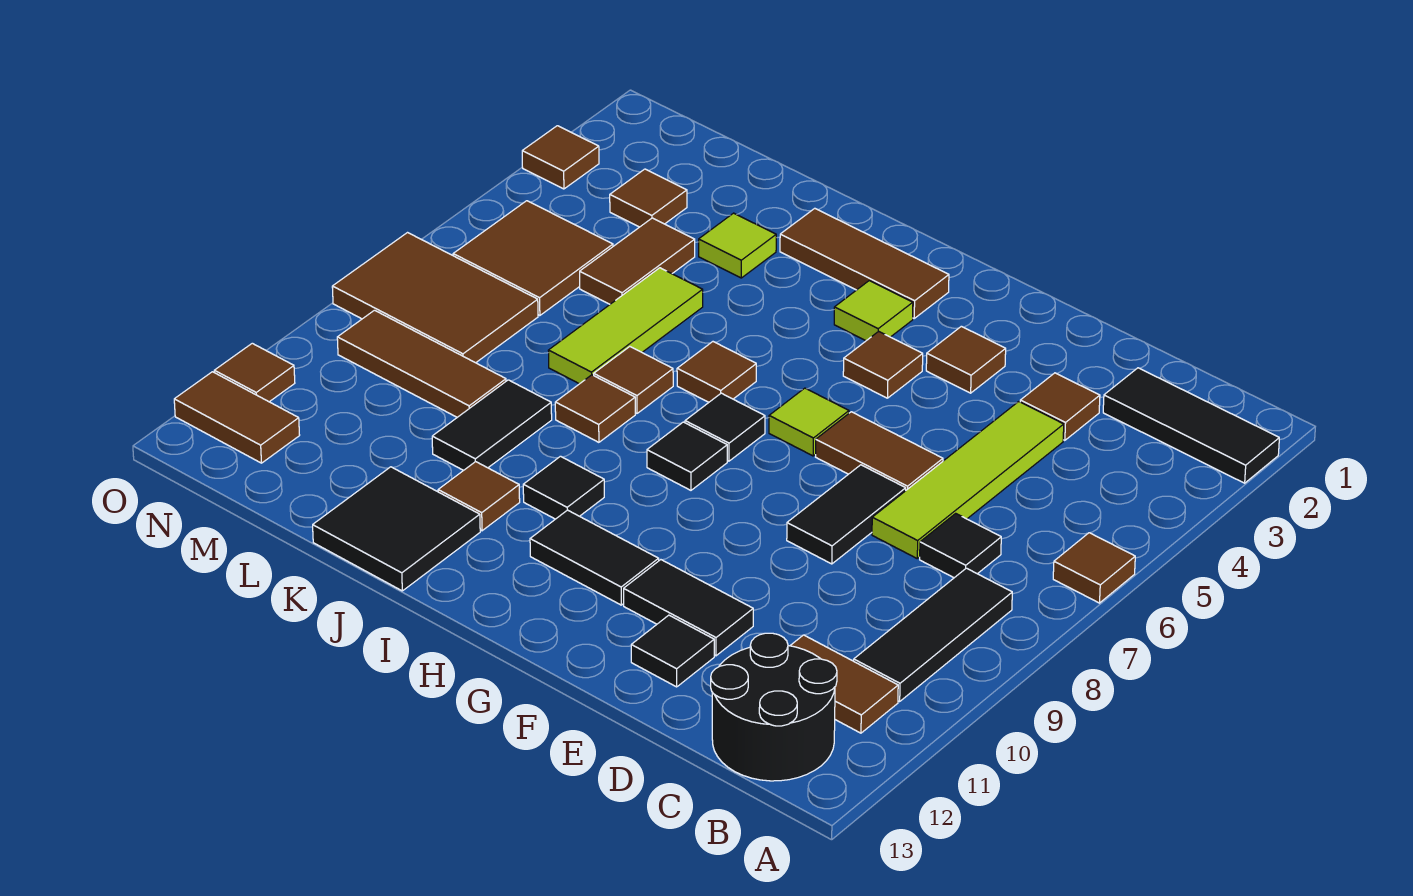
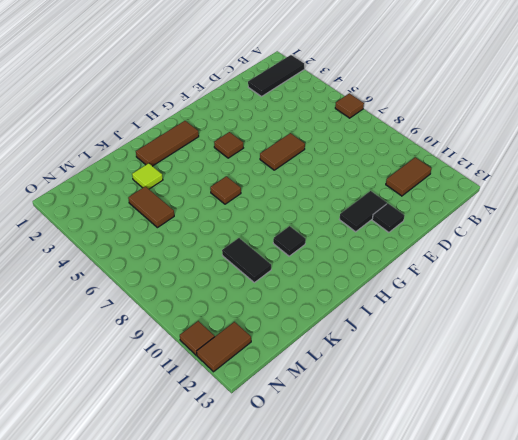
none -> black 1x3 tile [854,568,1012,701]
none -> black 2x2 round brick [711,633,837,781]
none -> black 1x1 tile [920,513,1001,578]
none -> brown 1x1 tile [1020,373,1100,440]

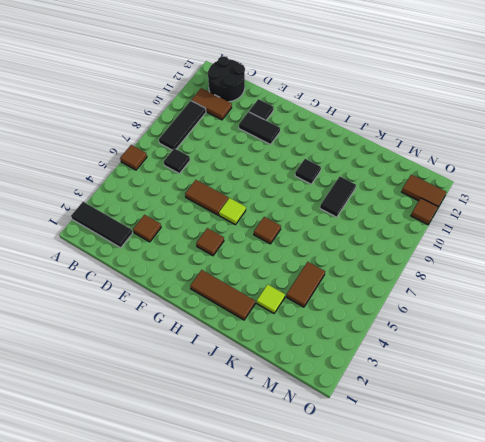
none -> lime 1x4 tile [872,402,1064,558]
none -> black 1x2 tile [787,465,906,564]
none -> brown 1x1 tile [926,326,1006,393]
none -> black 1x2 tile [530,510,659,605]

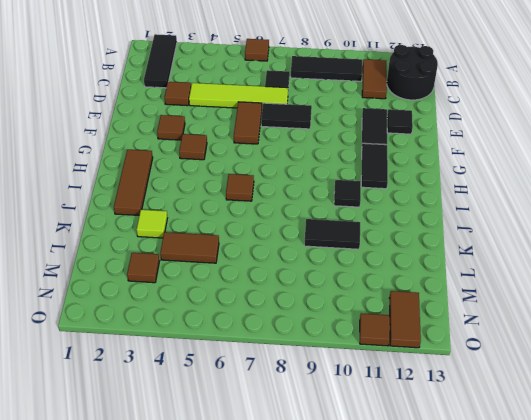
none -> lime 1x1 tile [769,388,849,456]
none -> lime 1x1 tile [834,281,913,341]
none -> black 1x1 tile [685,393,765,461]
none -> black 1x1 tile [647,422,727,490]

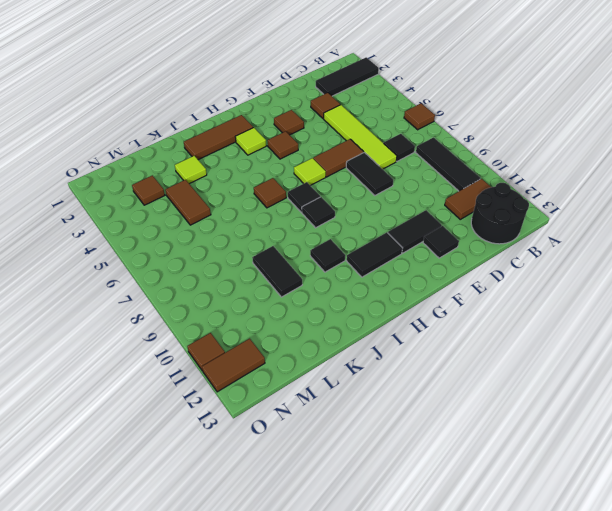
none -> brown 1x1 tile [594,347,673,413]
none -> brown 1x1 tile [555,375,635,442]
none -> brown 1x1 tile [438,462,520,531]
none -> black 2x2 tile [313,467,480,591]

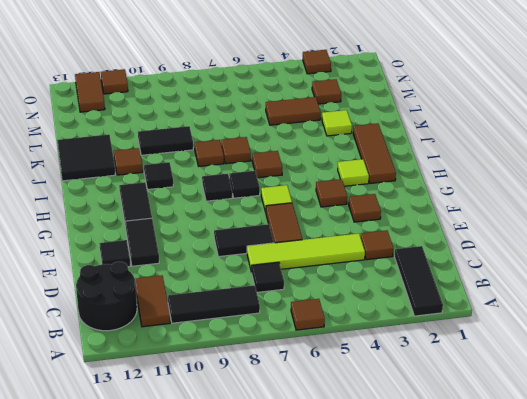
none -> lime 1x3 tile [548,268,703,384]
none -> brown 1x3 tile [337,310,506,417]
none -> brown 2x2 tile [453,201,613,316]
none -> brown 2x3 tile [332,233,538,363]

